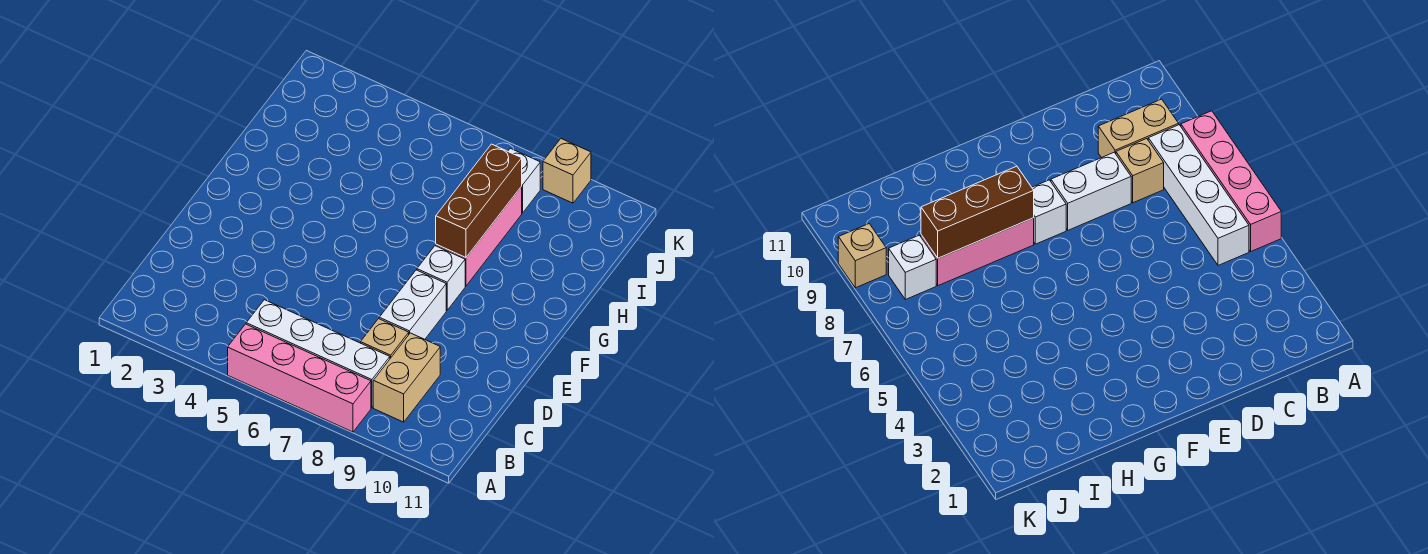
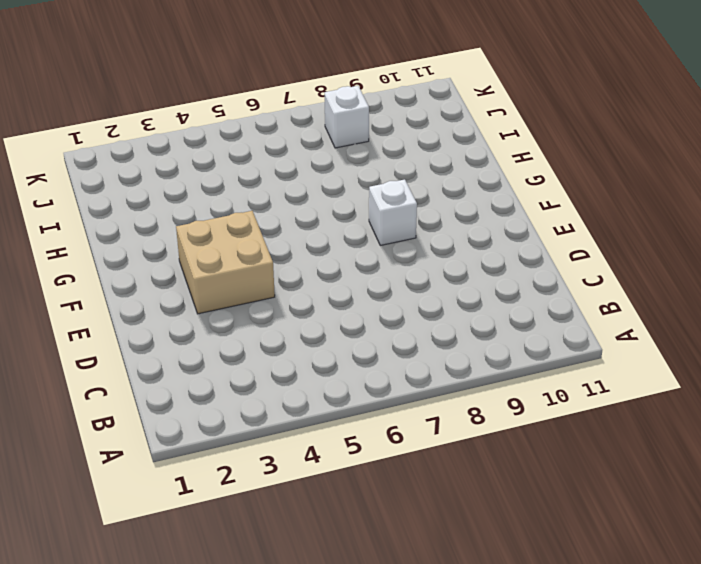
tan 2x2 brick [176,211,275,314] -> none
none -> pink 1x4 brick [228,324,371,432]
none -> white 1x4 brick [246,300,390,408]

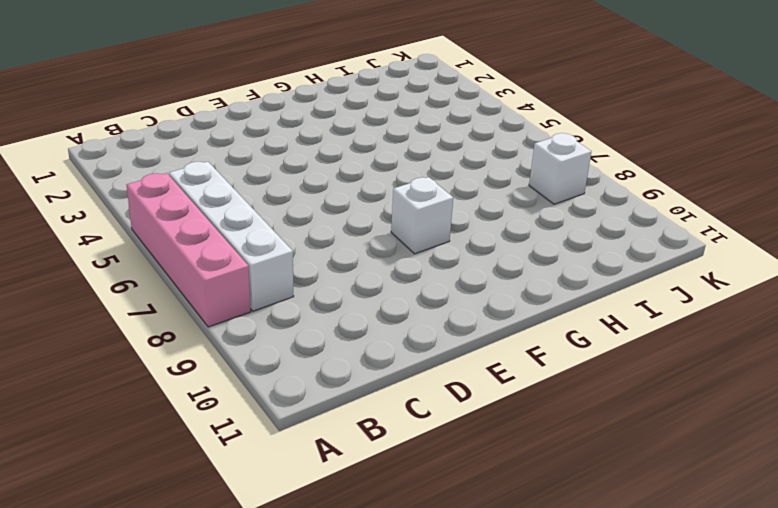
none -> tan 1x2 brick [373,333,440,422]
none -> tan 1x1 brick [361,319,409,358]

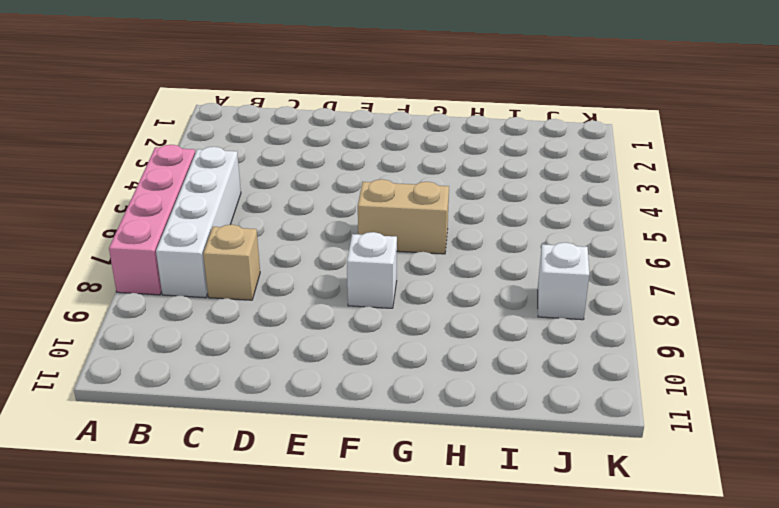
tan 1x2 brick [358,179,449,254] -> tan 1x2 brick moved to [373,333,440,422]
none -> white 1x2 brick [379,270,446,339]
none -> pink 1x3 brick [436,187,522,286]

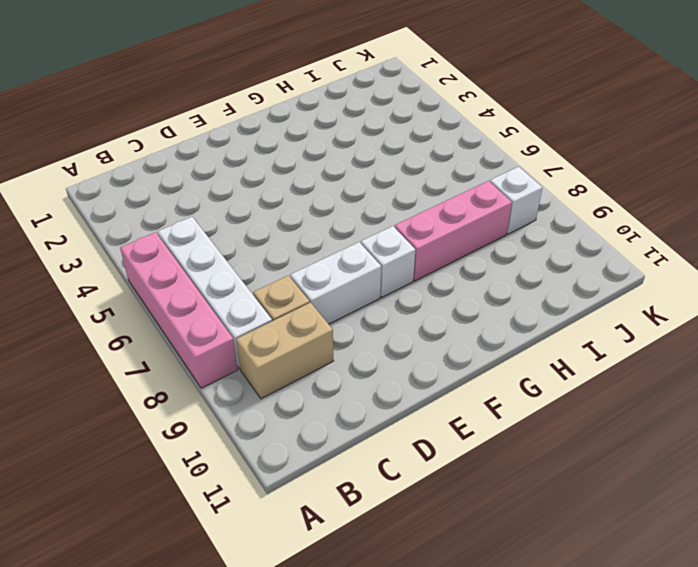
none -> tan 1x1 brick [543,139,591,203]
none -> brown 1x3 brick [436,144,522,258]

